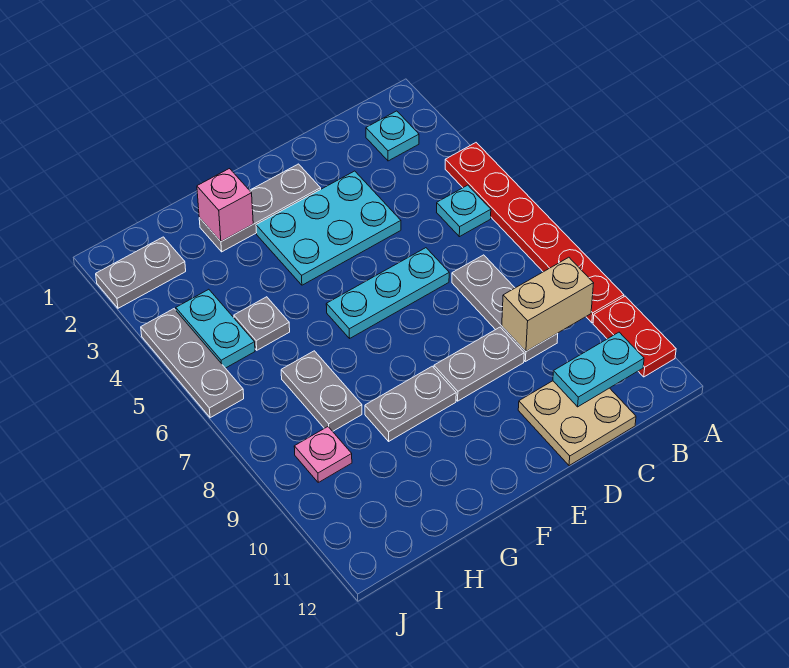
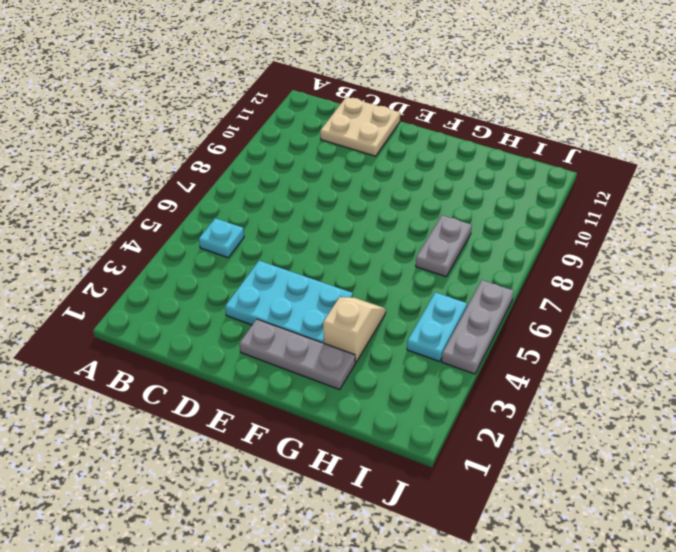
tan 1x2 slope [323,297,386,363] -> none
none -> red 1x6 plate [445,143,624,323]
none -> red 1x2 plate [593,296,676,377]
none -> cyan 1x1 plate [366,111,419,161]

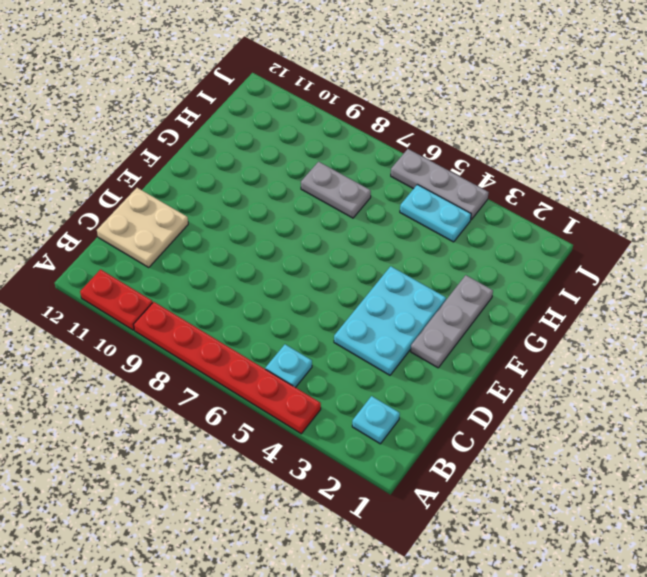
none -> grey 1x3 plate [452,255,558,362]
none -> cyan 1x3 plate [326,248,449,338]
none -> grey 1x2 plate [434,327,524,401]

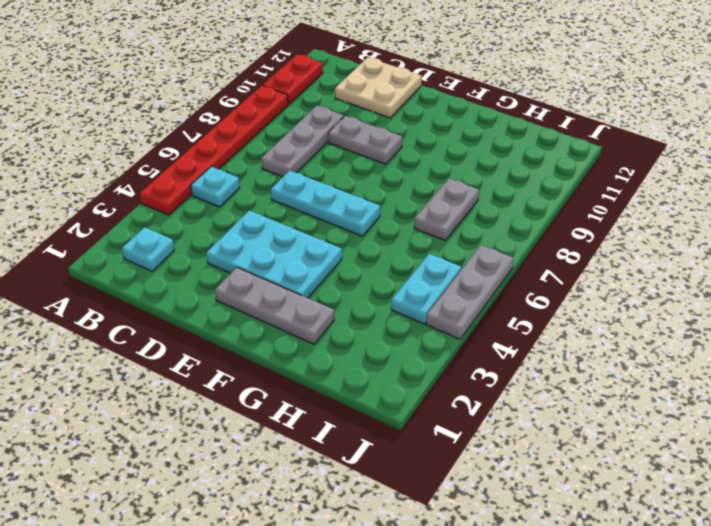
none -> grey 1x2 plate [365,366,456,441]
none -> grey 1x1 plate [234,297,290,350]
none -> grey 1x2 plate [96,237,186,308]

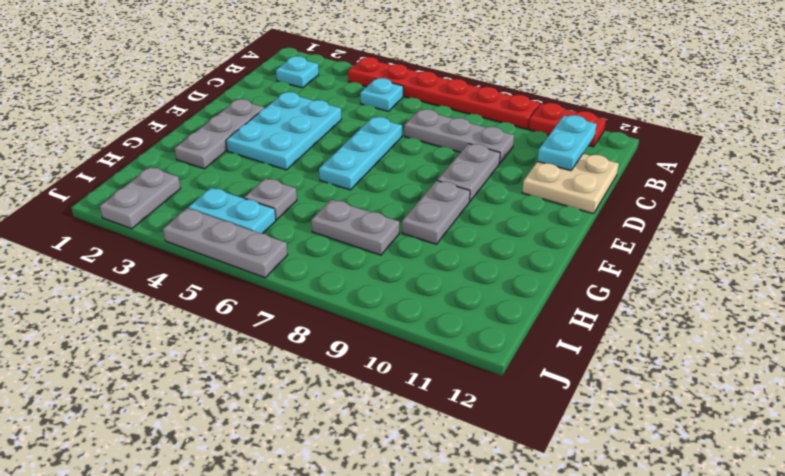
none -> pink 1x1 plate [294,427,352,482]
none -> tan 1x2 brick [502,257,594,351]
none -> pink 1x1 brick [197,169,253,242]

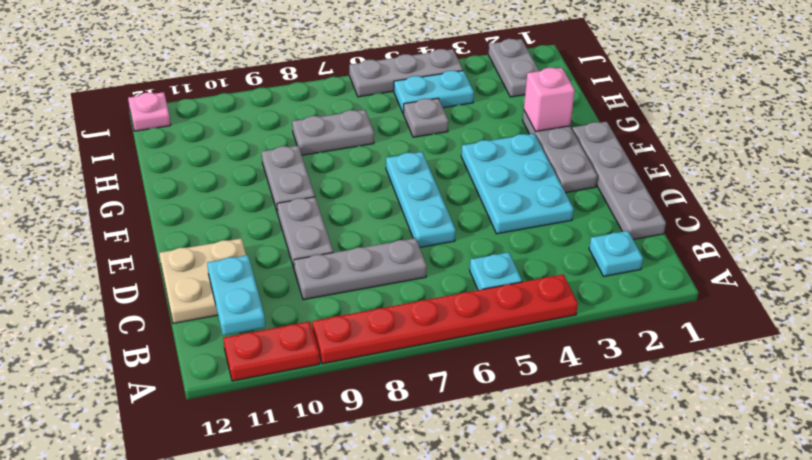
grey 1x4 plate [572,122,666,240] -> none
pink 1x1 plate [128,92,171,131] -> pink 1x1 plate moved to [294,427,352,482]
none -> tan 1x2 brick [502,257,594,351]

